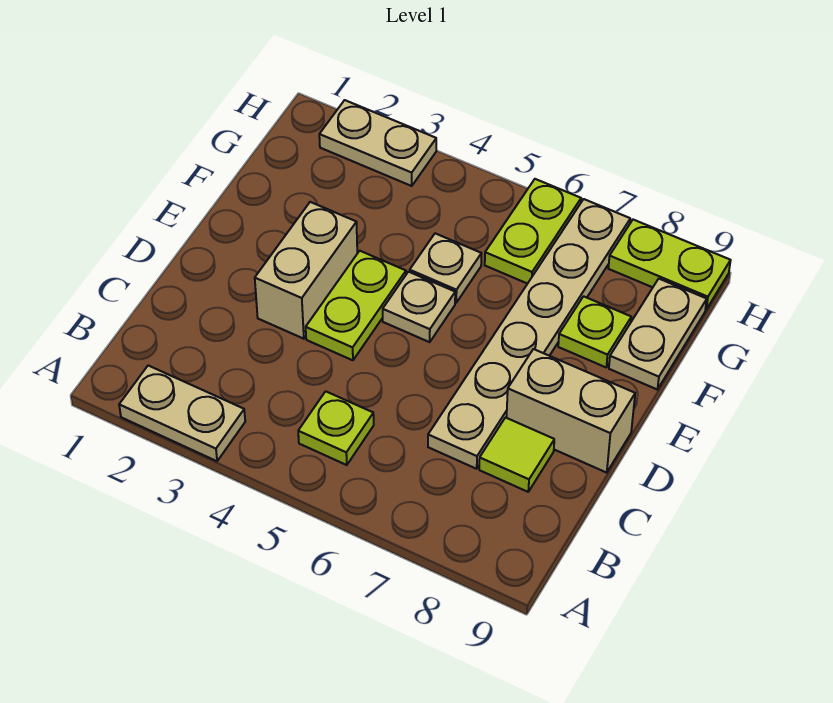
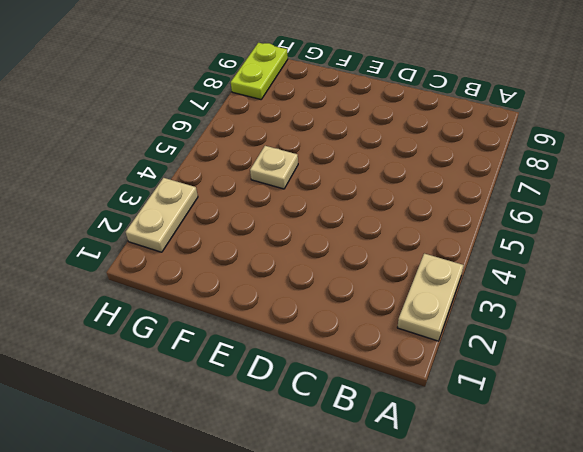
none -> lime 1x1 plate [298,391,374,465]
none -> tan 1x6 plate [428,199,630,469]
none -> lime 1x1 tile [479,418,554,492]

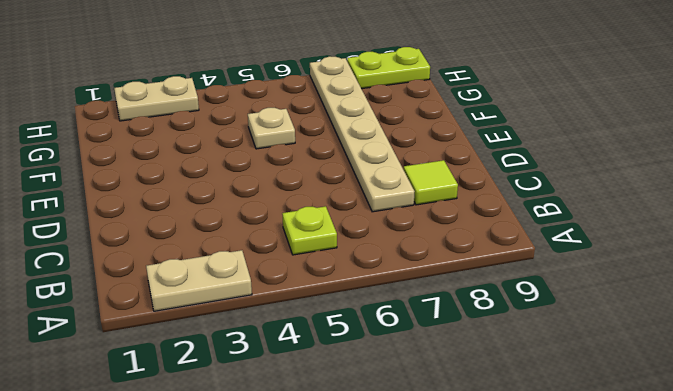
none -> tan 1x2 brick [255,202,357,339]
none -> lime 1x2 plate [306,251,406,360]
none -> tan 1x2 brick [507,349,635,473]

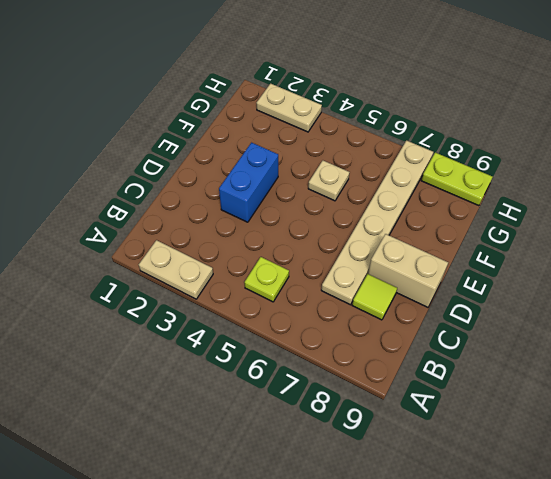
blue 1x2 brick [219,143,278,222] -> tan 1x2 brick [255,202,357,339]
none -> lime 1x2 plate [306,251,406,360]
none -> tan 1x1 plate [383,272,455,342]
none -> lime 1x1 plate [558,296,631,367]

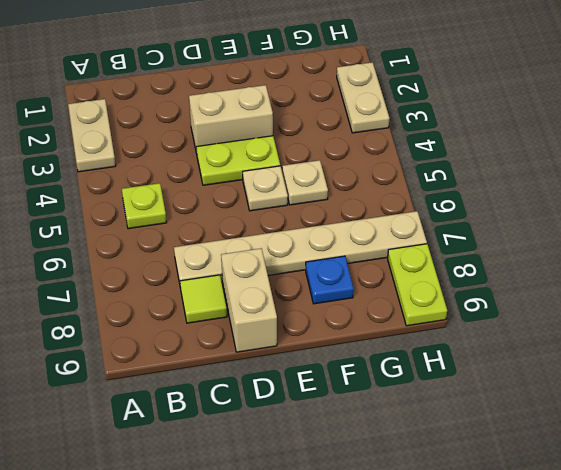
blue 1x1 plate [306,256,354,304] -> lime 1x1 plate [558,296,631,367]
none -> tan 1x2 plate [609,279,707,390]
none -> lime 1x2 plate [485,179,581,284]

